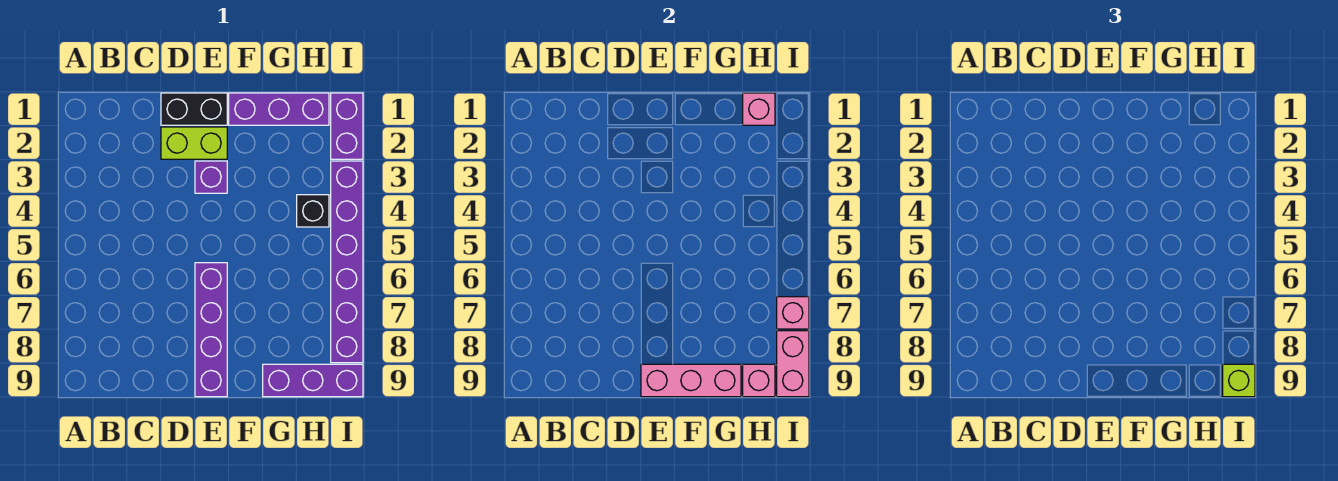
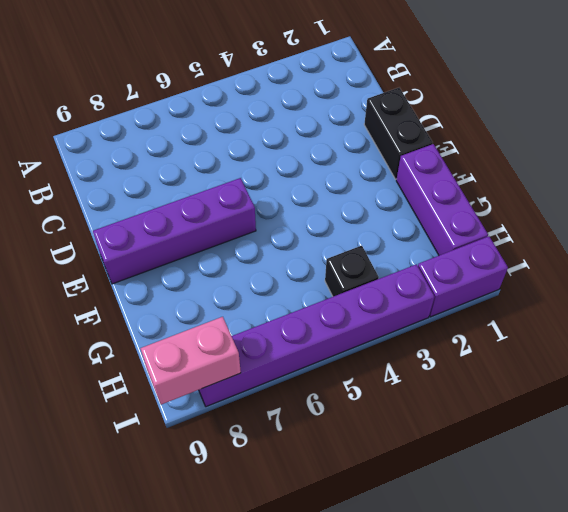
none -> lime 1x2 brick [161,127,227,159]
none -> purple 1x1 brick [195,161,227,193]
none -> purple 1x3 brick [263,364,363,397]

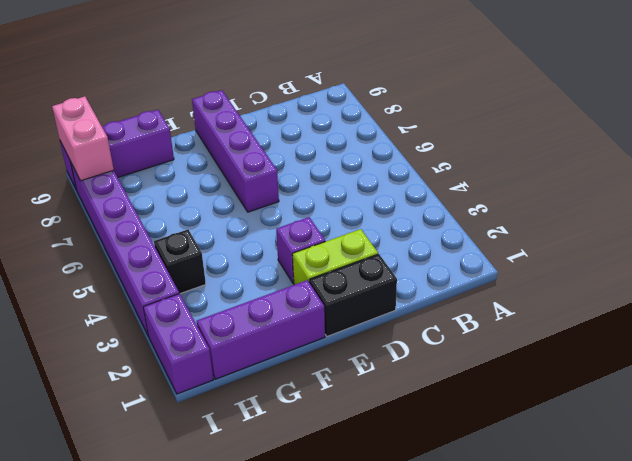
none -> pink 1x3 brick [641,364,741,397]
none -> pink 1x1 brick [743,93,775,125]
none -> pink 1x1 brick [743,364,775,397]

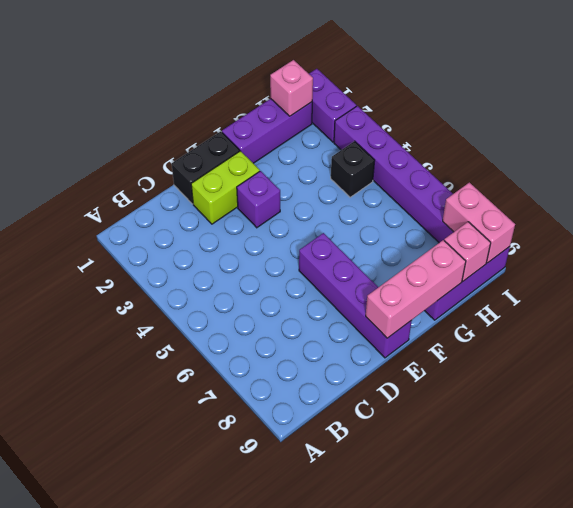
none -> pink 1x1 brick [777,297,809,329]
none -> lime 1x1 brick [1223,364,1255,397]

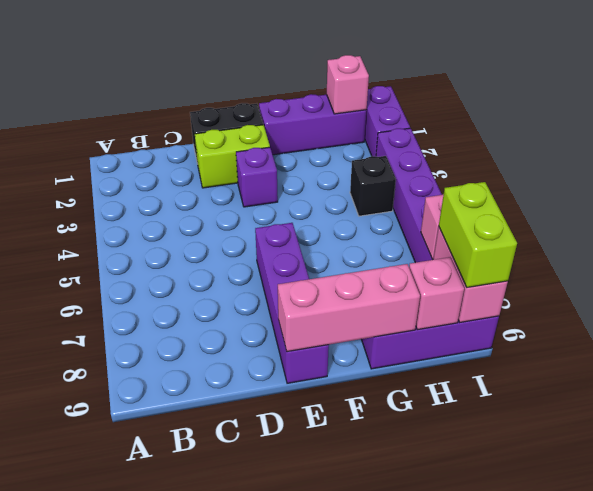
lime 1x2 brick [439,182,517,287] -> lime 1x1 brick [1223,364,1255,397]

